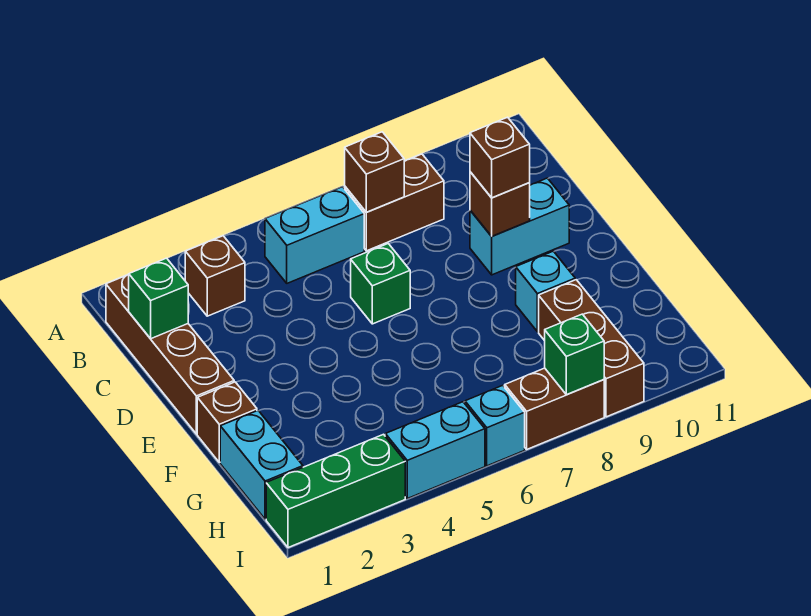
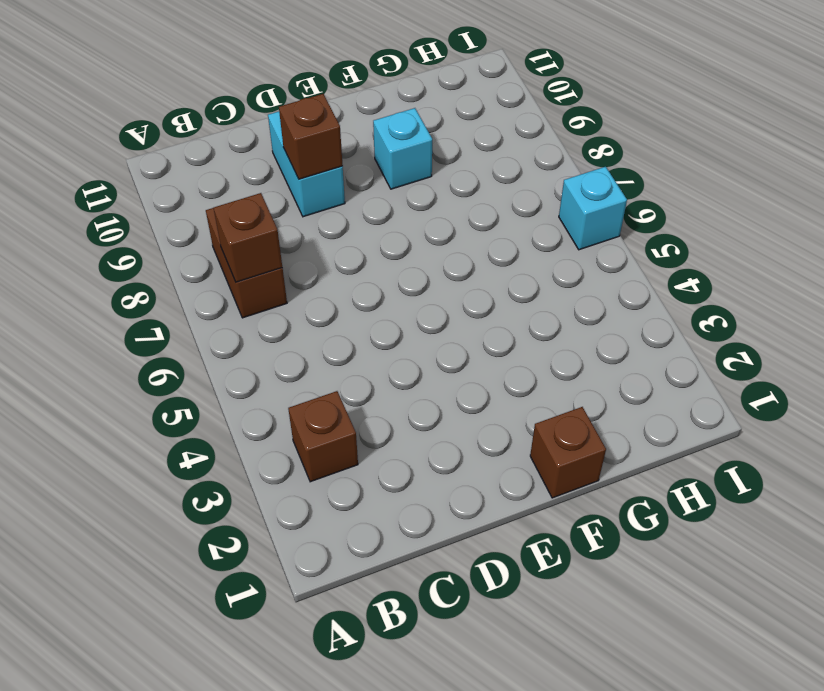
none -> brown 1x4 brick [106,274,234,434]
none -> cyan 1x2 brick [265,187,364,283]
none -> green 1x1 brick [351,244,410,324]

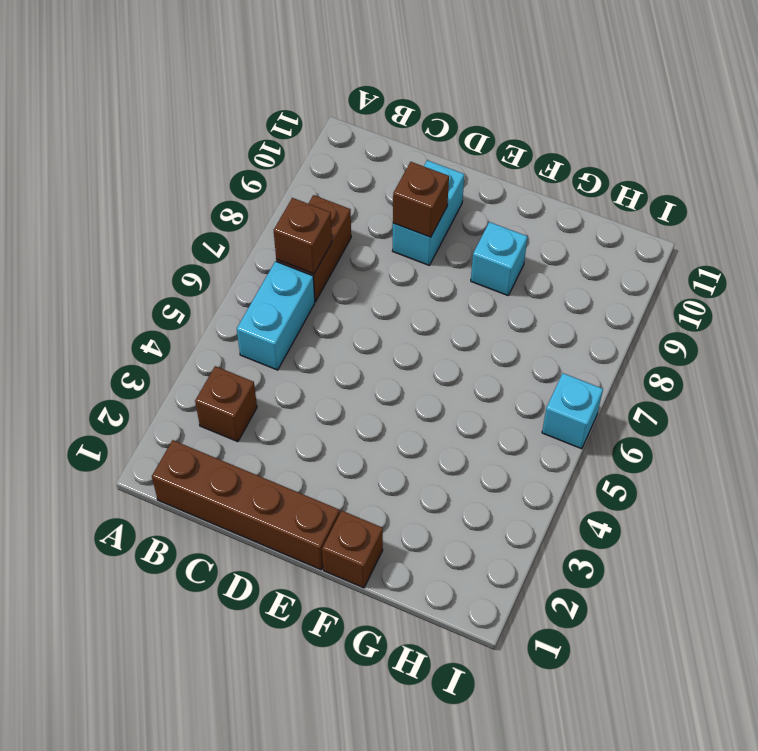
none -> green 1x1 brick [351,244,410,324]
none -> cyan 1x2 brick [220,411,303,519]
none -> brown 1x3 brick [539,280,644,417]

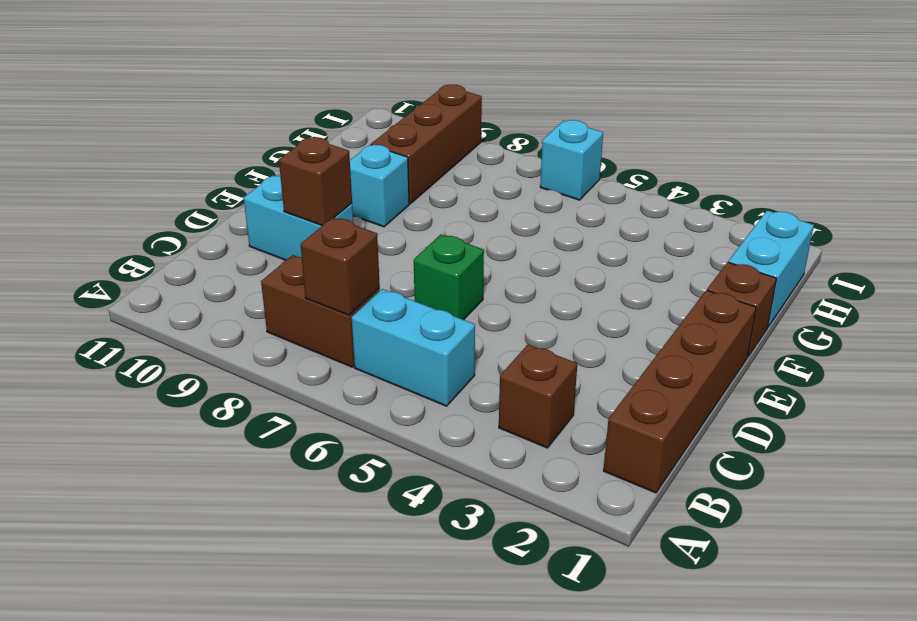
none -> green 1x3 brick [266,434,405,548]
none -> cyan 1x2 brick [385,402,485,499]
none -> brown 1x2 brick [505,368,604,449]

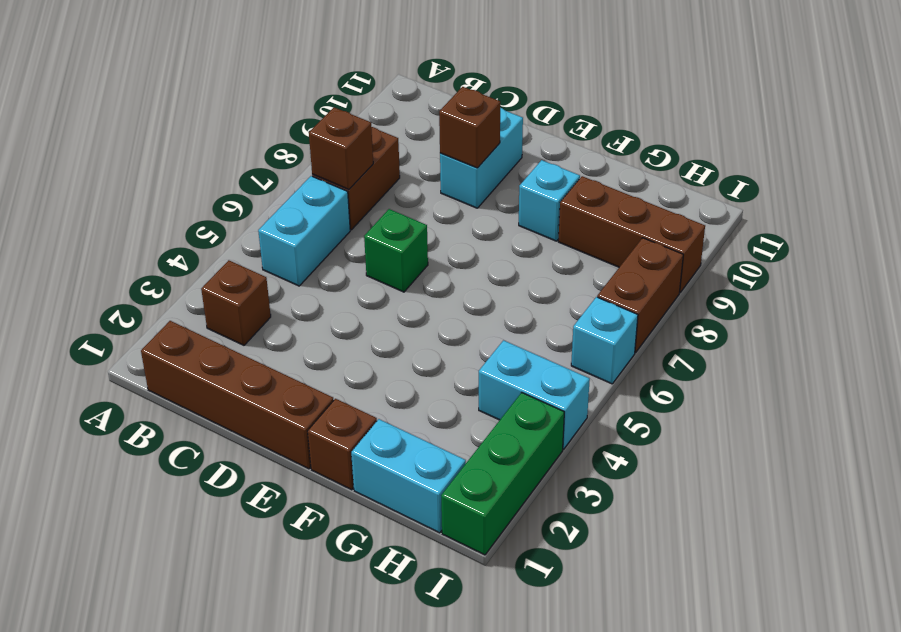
cyan 1x2 brick [479,340,590,449] -> cyan 1x2 brick turned to [385,402,485,499]
none -> green 1x1 brick [129,258,188,339]
none -> green 1x1 brick [545,314,604,395]
none -> brown 1x1 brick [470,117,530,198]

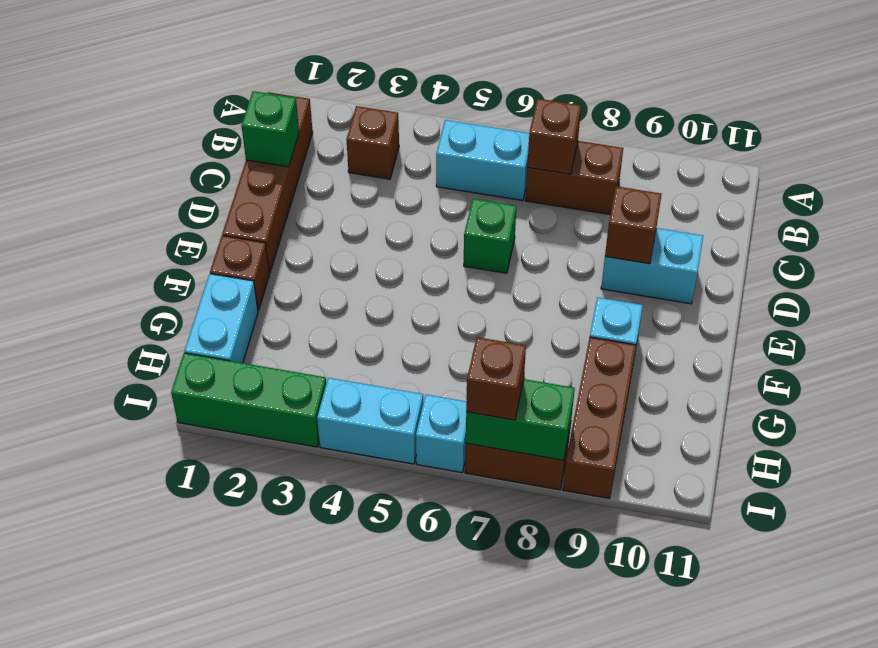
green 1x2 brick [466,379,575,460] -> green 1x1 brick [545,314,604,395]
brown 1x1 brick [466,337,526,420] -> brown 1x1 brick moved to [470,117,530,198]

